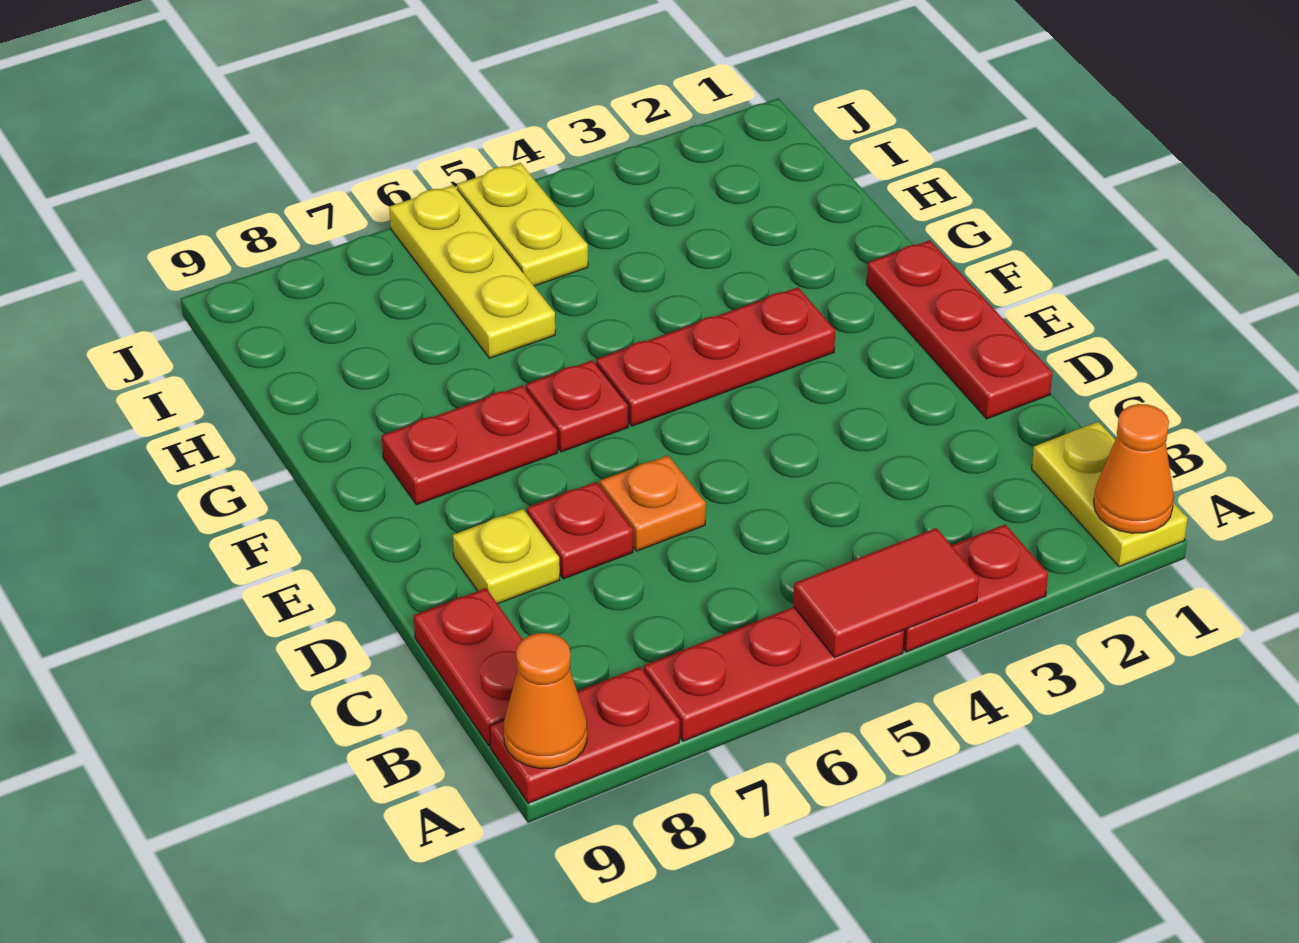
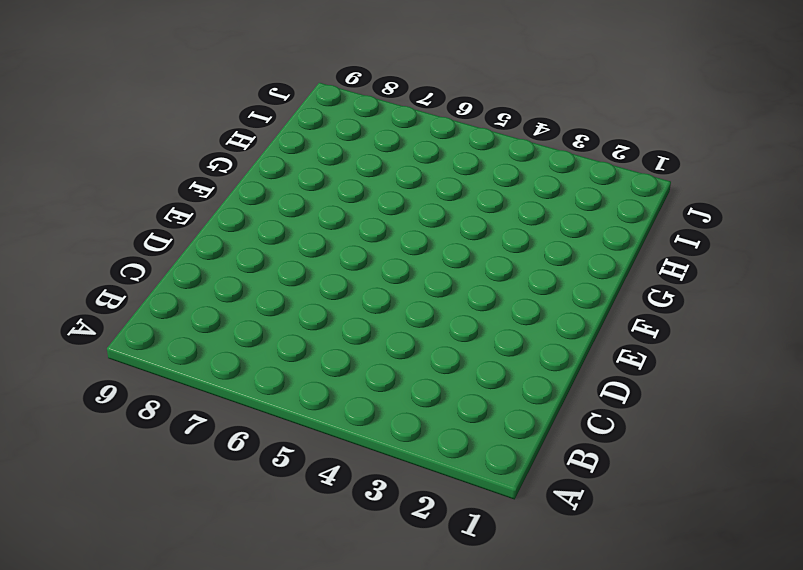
none -> yellow 1x2 plate [1032,422,1188,567]
none -> red 1x2 plate [903,524,1048,652]
none -> red 1x3 plate [644,607,904,741]

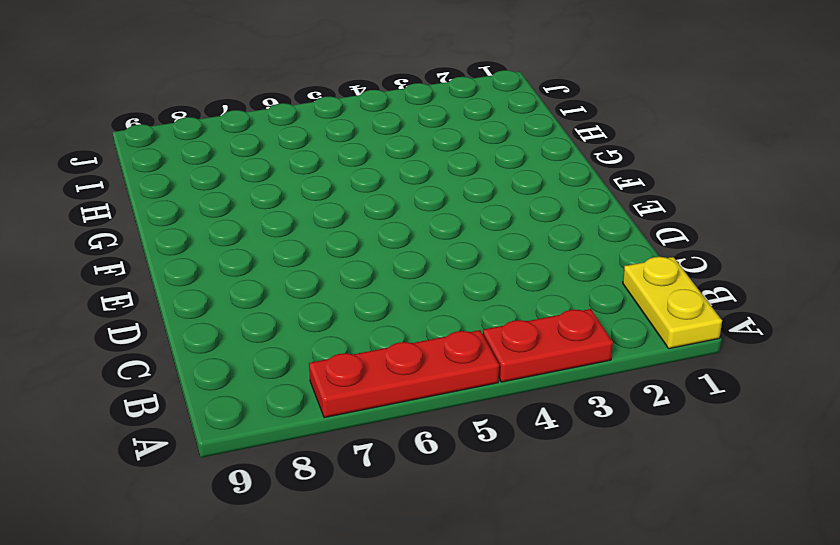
none -> red 1x2 plate [490,667,680,803]
none -> red 1x2 plate [414,588,523,746]
none -> red 1x3 plate [867,240,1052,419]

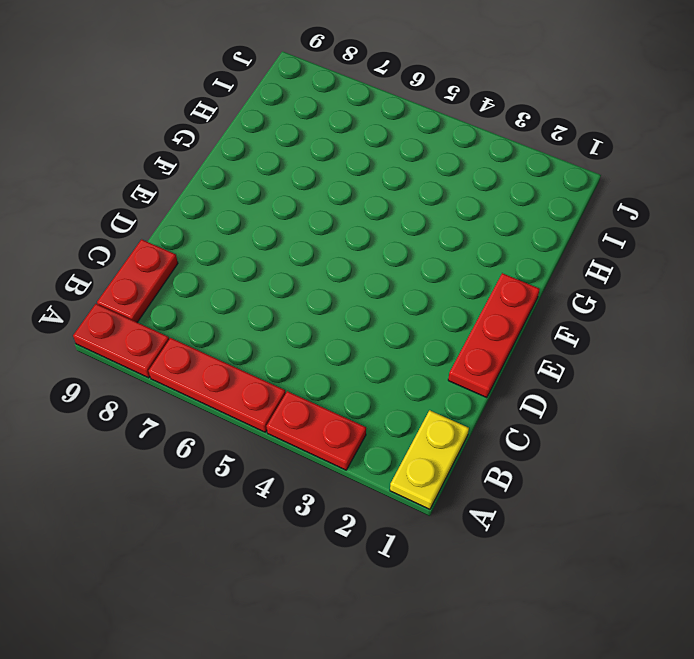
none -> orange 1x1 plate [600,455,706,551]
none -> red 1x1 plate [527,482,633,579]
none -> yellow 1x1 plate [453,509,560,604]

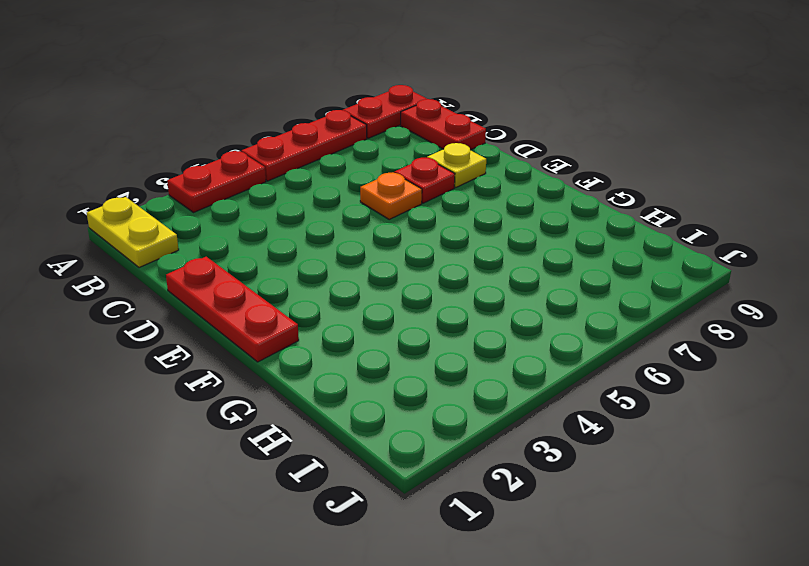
none -> red 1x3 plate [596,287,835,426]
none -> red 1x1 plate [526,360,628,452]
none -> red 1x2 plate [382,386,558,505]

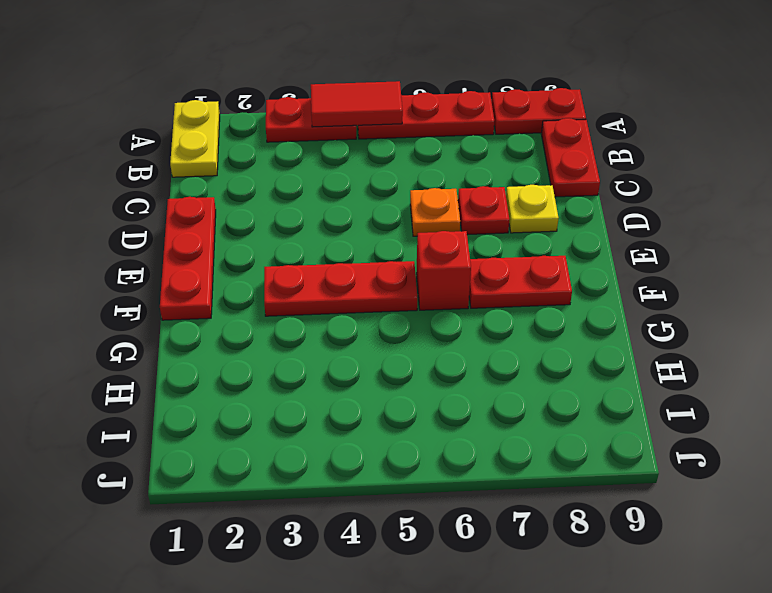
red 1x1 brick [416,231,471,310] -> red 1x1 plate [526,360,628,452]
none -> yellow 1x3 plate [389,185,555,358]
none -> yellow 1x2 plate [457,163,588,286]
none -> orange 1x1 cone [1094,404,1174,533]

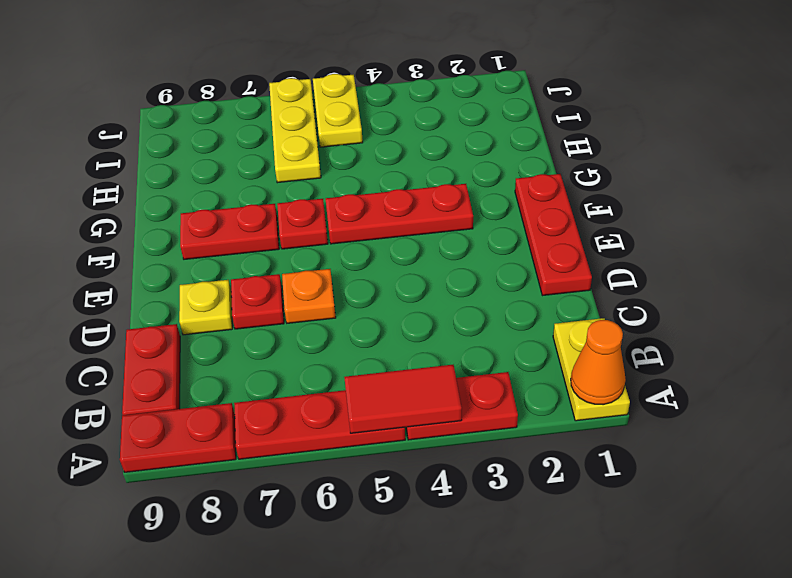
none -> orange 1x1 cone [504,633,587,768]

